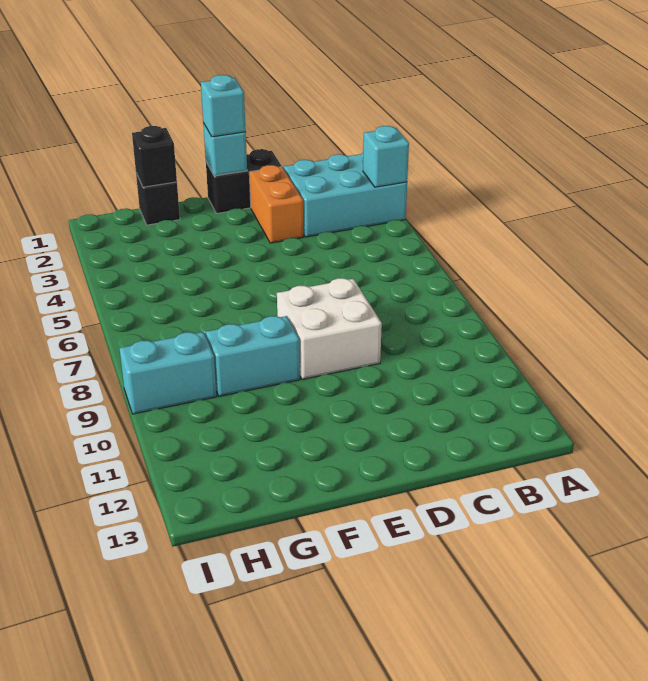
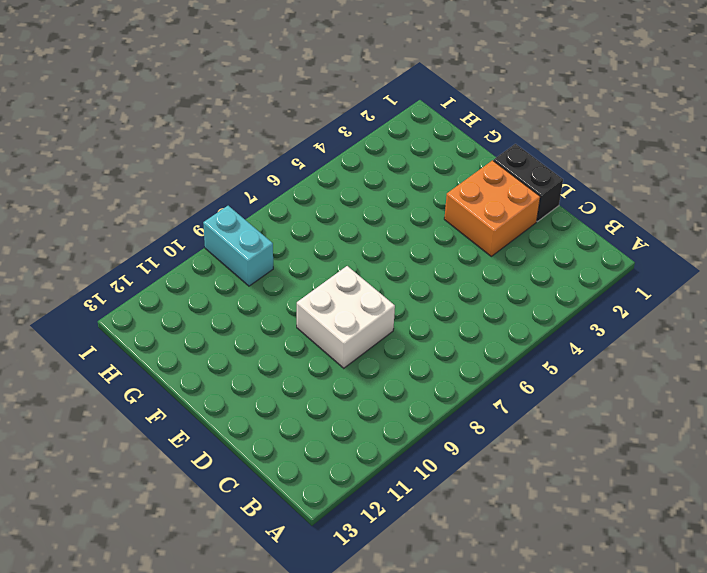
orange 2x2 brick [444,160,540,256] -> orange 1x2 brick [249,165,304,243]
none -> cyan 2x3 brick [284,153,407,237]
none -> cyan 1x2 brick [206,316,300,396]

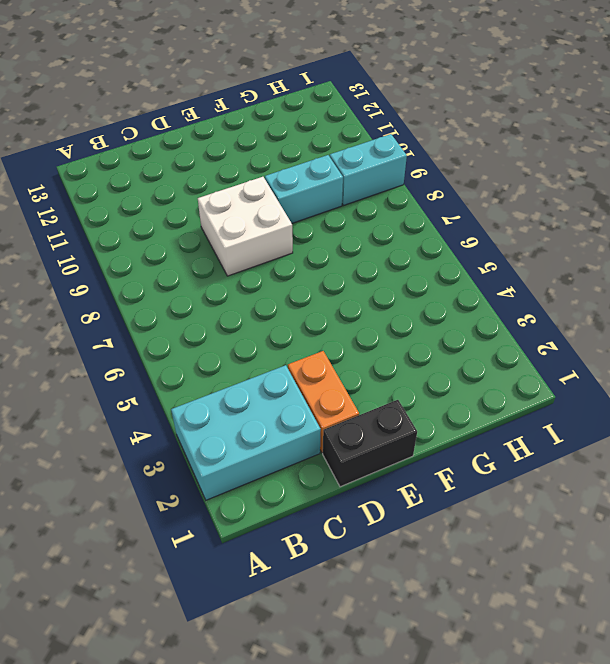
none -> black 1x1 brick [136,173,180,225]
none -> cyan 1x1 brick [363,126,409,187]

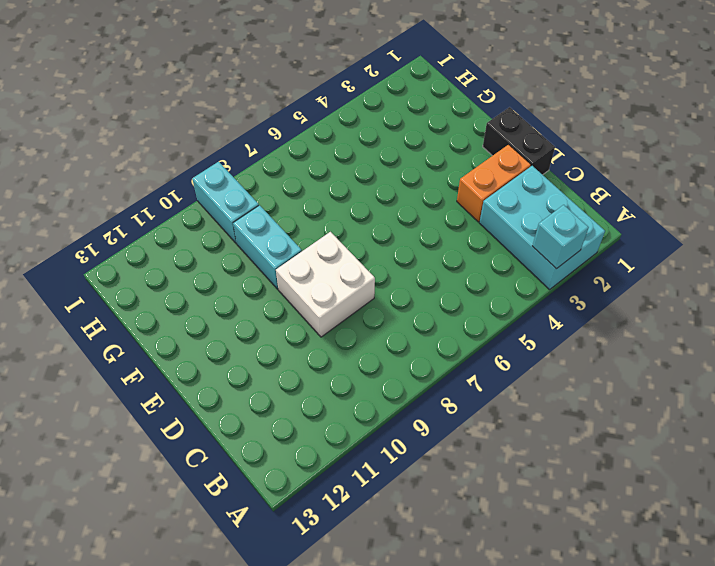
none -> black 1x1 brick [136,173,180,225]
none -> cyan 1x1 brick [203,123,247,176]

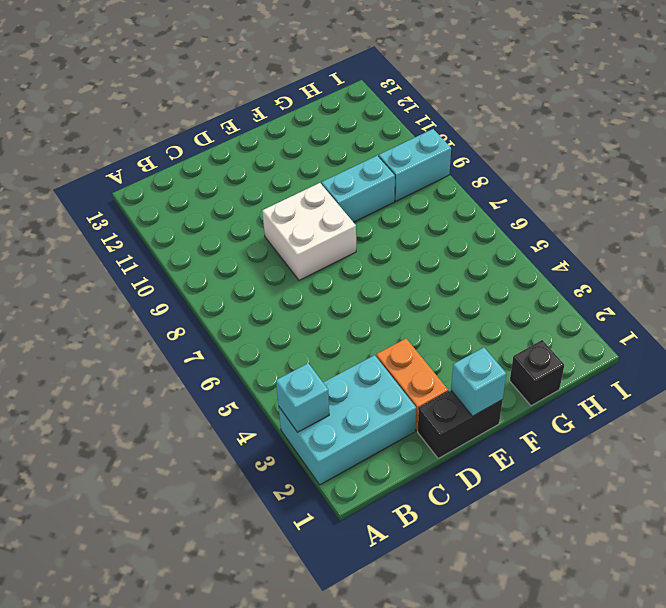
none -> black 1x1 brick [132,126,177,187]
none -> cyan 1x1 brick [201,75,246,137]

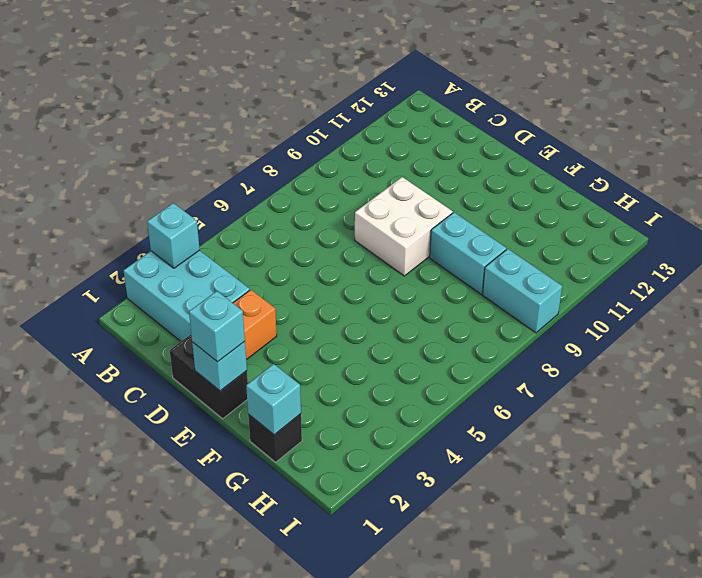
cyan 1x1 brick [246,364,301,435] -> black 1x1 brick [132,126,177,187]

